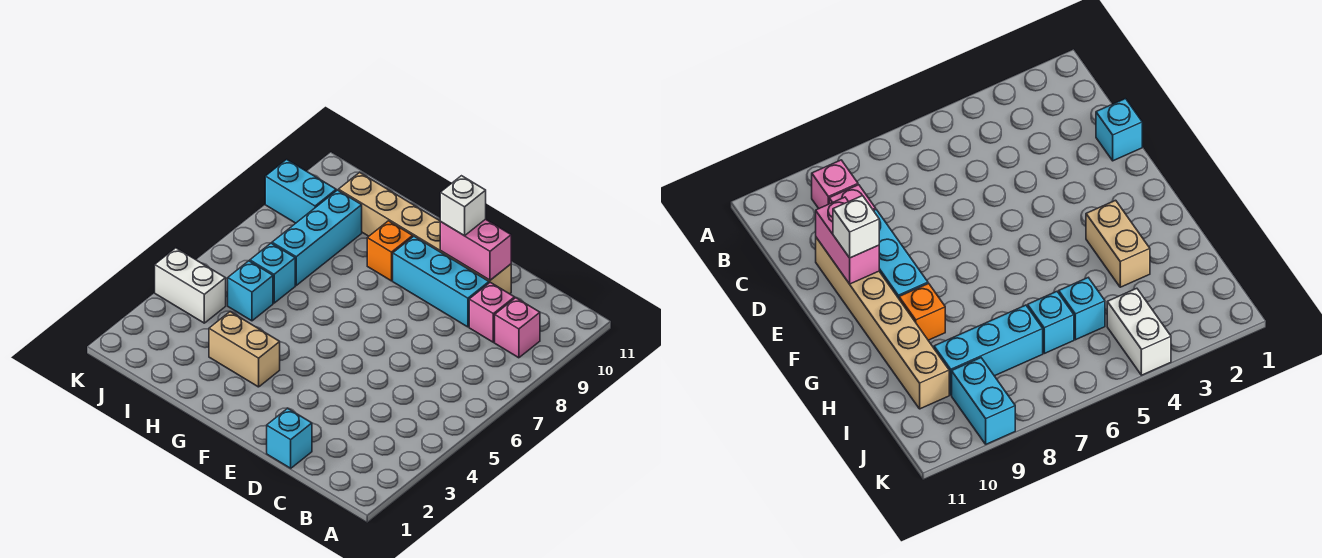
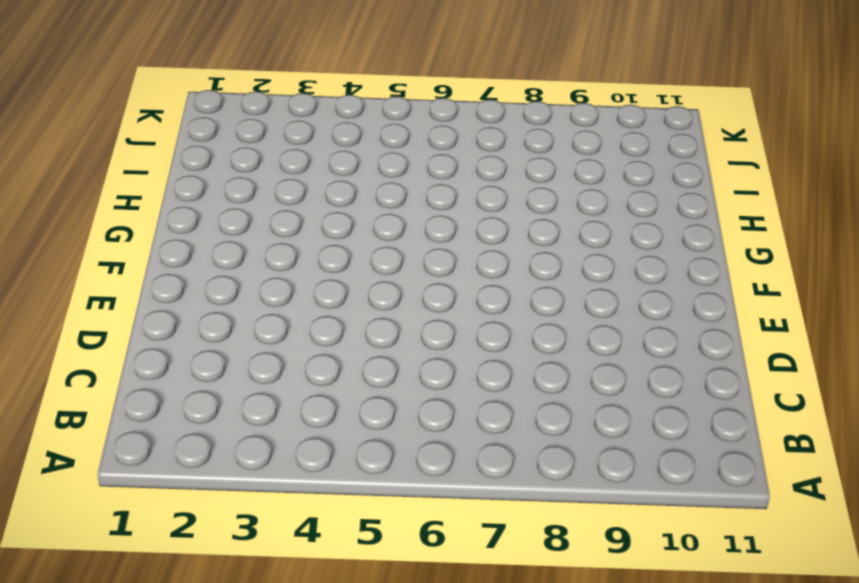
none -> pink 1x1 brick [495,298,540,358]
none -> pink 1x1 brick [469,282,515,342]
none -> cyan 1x1 brick [267,408,312,468]

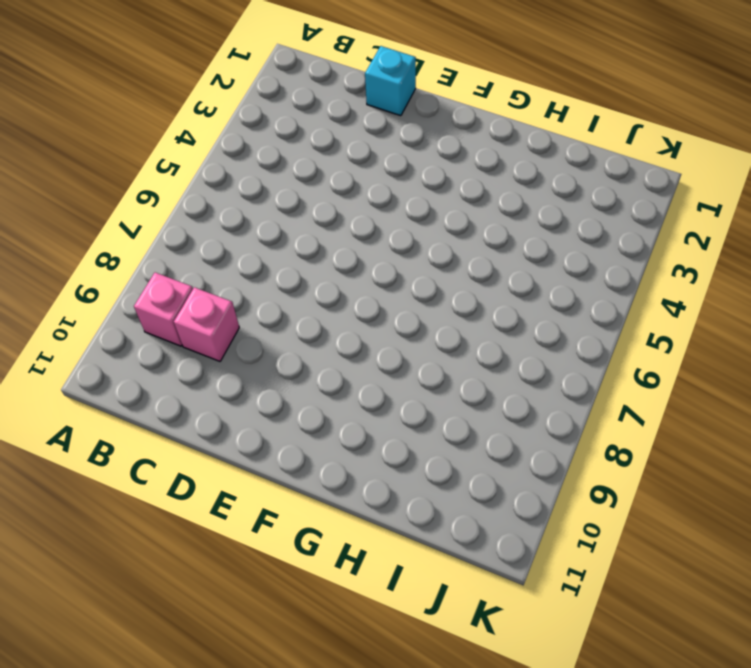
none -> cyan 1x3 brick [393,236,489,327]
none -> tan 1x6 brick [339,172,511,294]
none -> tan 1x2 brick [209,312,280,387]

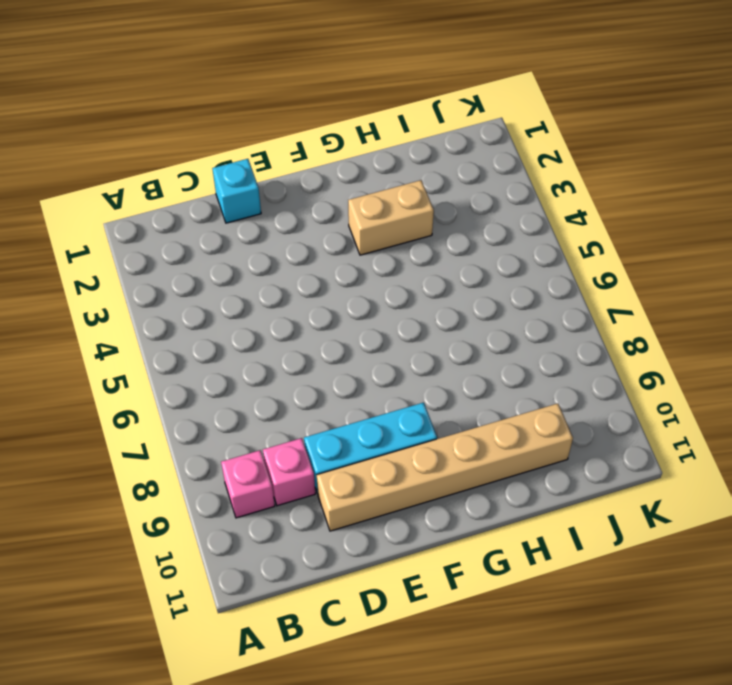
none -> orange 1x1 brick [367,221,413,281]
none -> cyan 1x1 brick [228,261,273,321]
none -> cyan 1x1 brick [250,243,295,303]

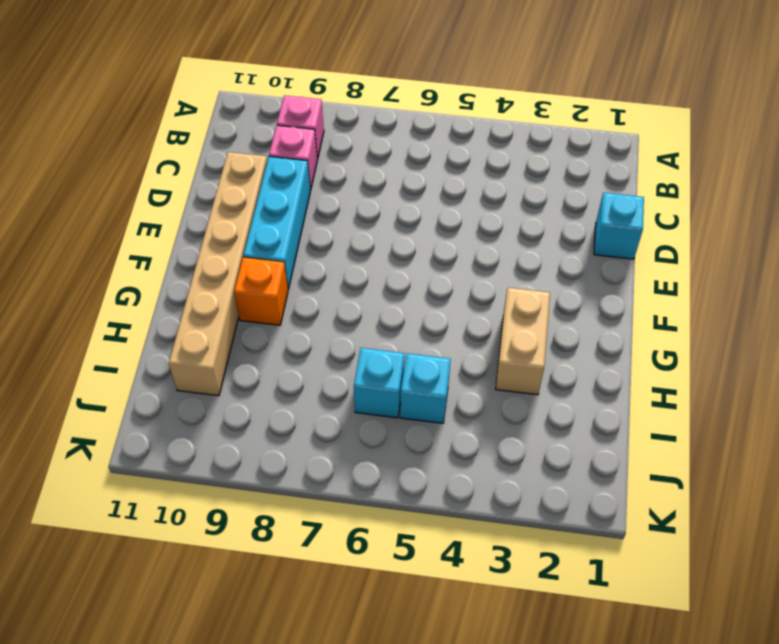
none -> cyan 1x3 brick [272,190,362,285]
none -> white 1x2 brick [155,248,226,323]
none -> cyan 1x2 brick [265,159,336,223]

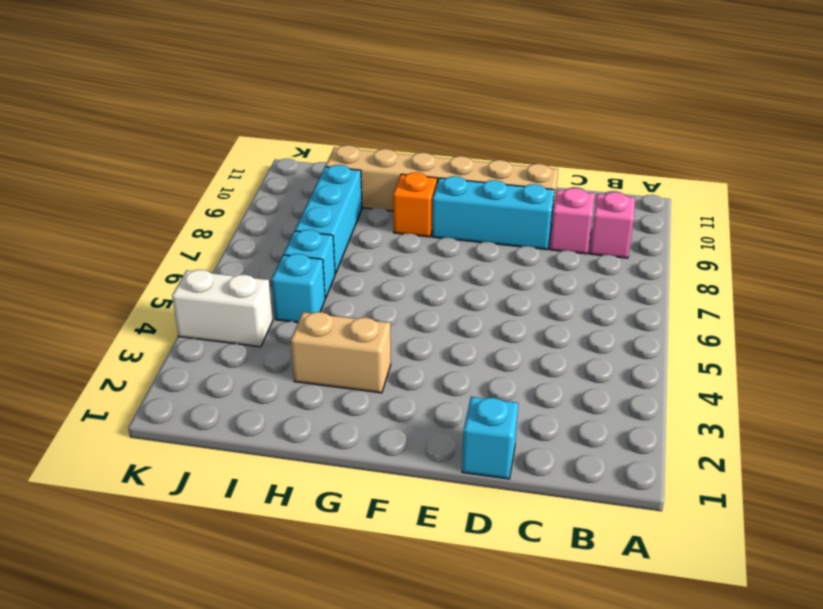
none -> cyan 1x2 brick [265,159,336,223]
none -> pink 1x2 brick [440,219,511,280]
none -> white 1x1 brick [440,176,486,236]

